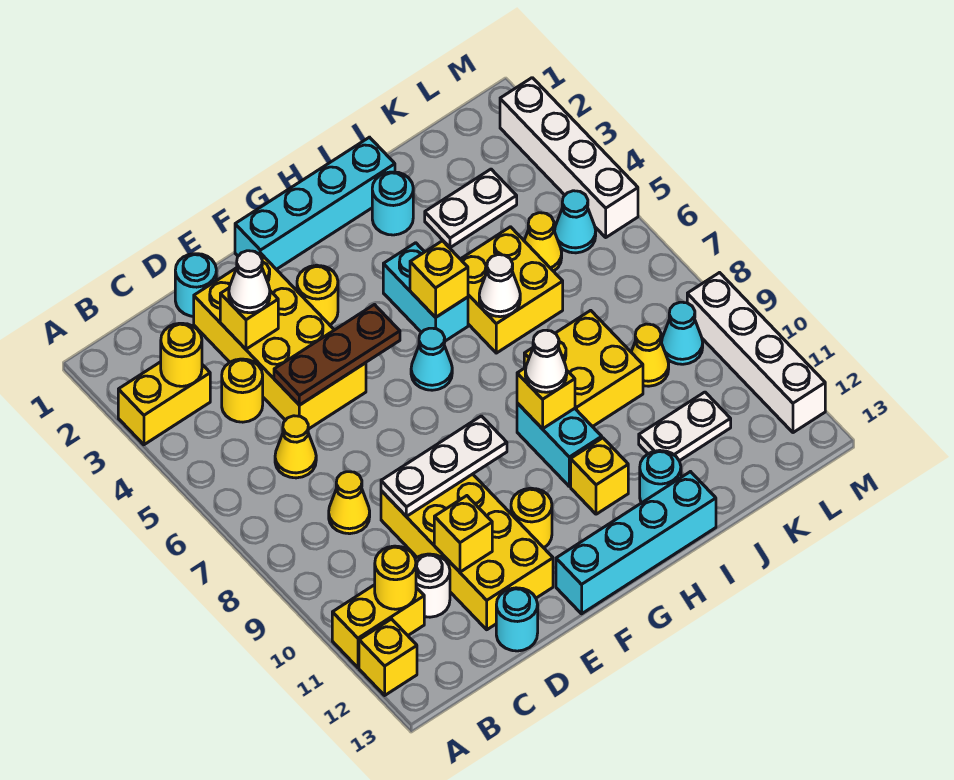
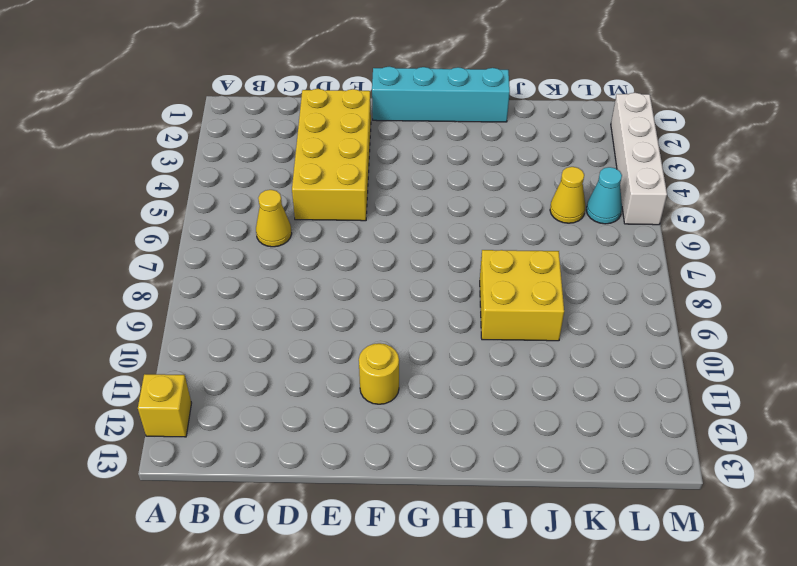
none -> yellow 1x2 brick [118,362,210,445]
none -> yellow 1x2 brick [332,585,424,667]
none -> yellow 1x1 round brick [222,359,263,422]
none -> yellow 1x1 cone [329,472,370,534]

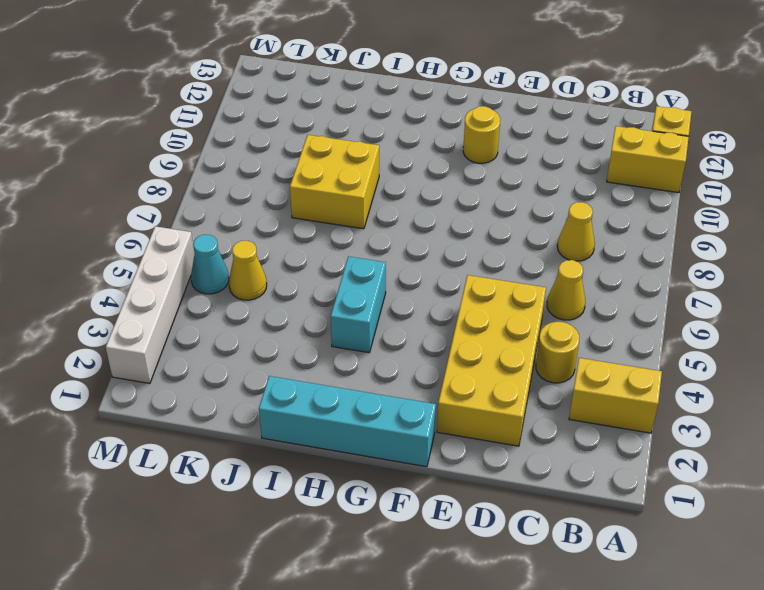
none -> white 1x1 round brick [415,554,450,617]
none -> cyan 1x1 round brick [175,254,216,316]
none -> yellow 2x4 brick [381,474,553,630]
none -> cyan 1x1 round brick [496,588,538,651]

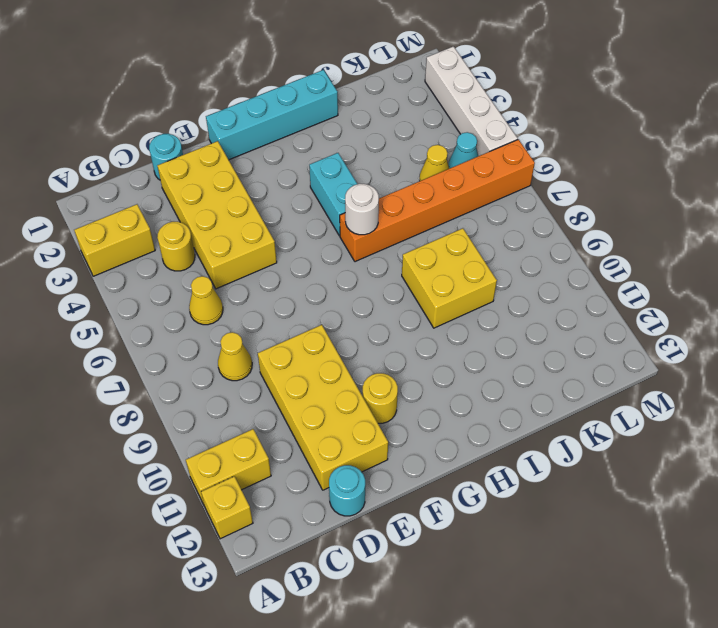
orange 1x6 brick [340,139,535,262] -> yellow 2x2 brick [461,227,563,353]
white 1x1 round brick [345,184,379,235] -> white 1x1 round brick moved to [415,554,450,617]
none -> yellow 1x1 round brick [297,265,338,325]
none -> cyan 1x4 brick [556,472,716,614]
none -> cyan 1x1 cone [411,328,452,390]
none -> cyan 1x2 brick [517,403,602,486]

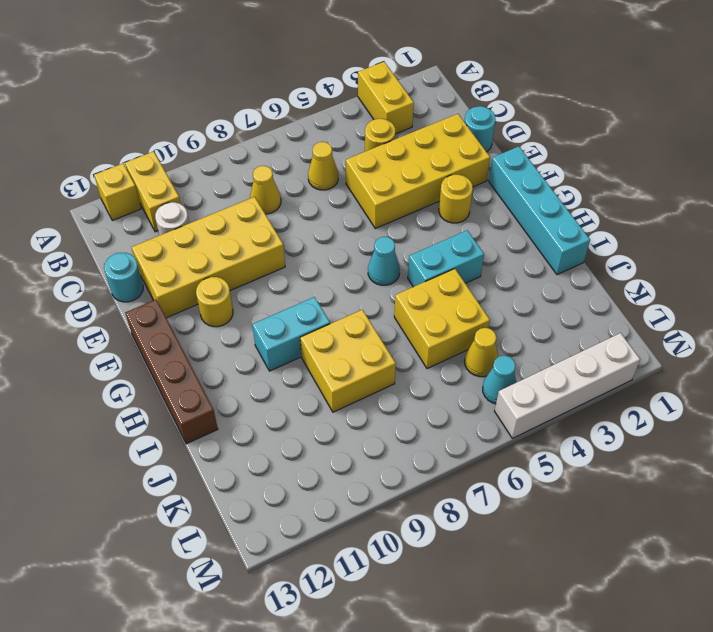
brown 1x4 brick [125,299,218,444] -> cyan 1x4 brick [556,472,716,614]
none -> yellow 1x1 brick [571,438,628,514]
none -> cyan 1x1 round brick [372,172,413,235]
none -> cyan 1x1 round brick [640,450,681,503]
none -> white 1x2 plate [425,169,517,248]

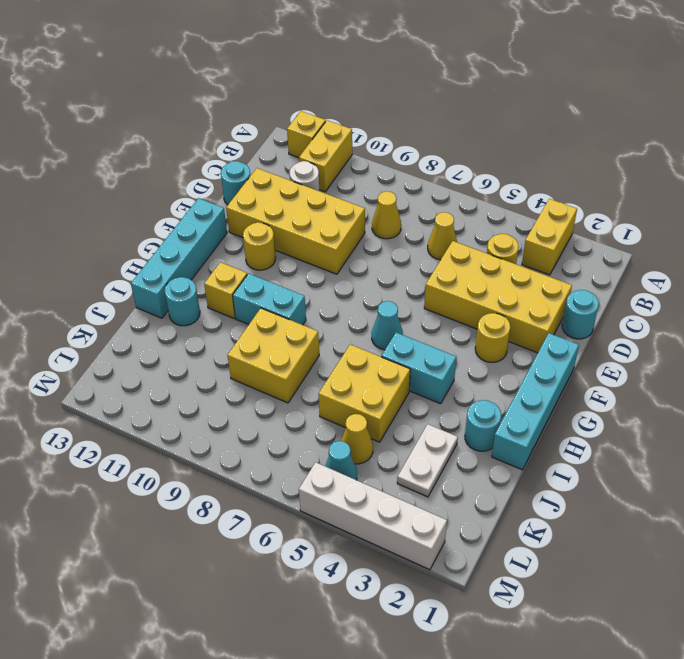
none -> white 1x2 plate [639,392,731,461]
none -> yellow 1x1 cone [631,324,669,386]
none -> cyan 1x1 cone [662,302,703,364]
none -> white 1x4 brick [687,273,825,433]

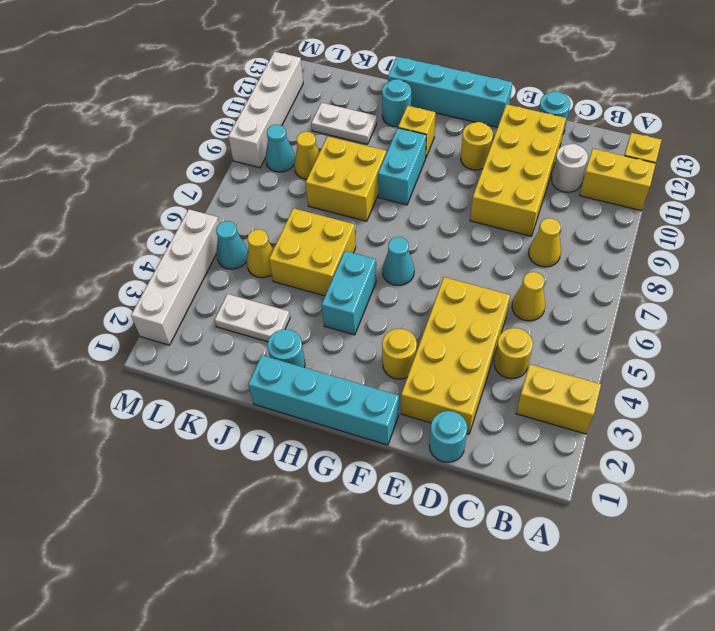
none -> yellow 1x1 round brick [161,323,202,386]
none -> yellow 1x1 round brick [375,546,416,609]
none -> yellow 1x1 brick [220,288,278,349]
none -> brown 1x3 plate [274,305,400,405]

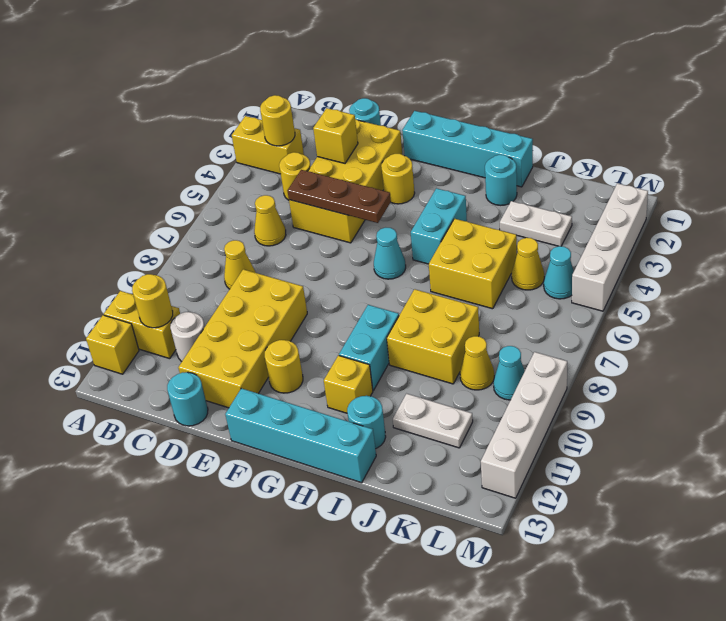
none -> white 1x3 plate [381,416,507,516]
none -> yellow 1x1 brick [434,496,492,572]
none -> yellow 1x1 brick [410,241,468,318]
none -> yellow 1x1 brick [517,368,575,429]

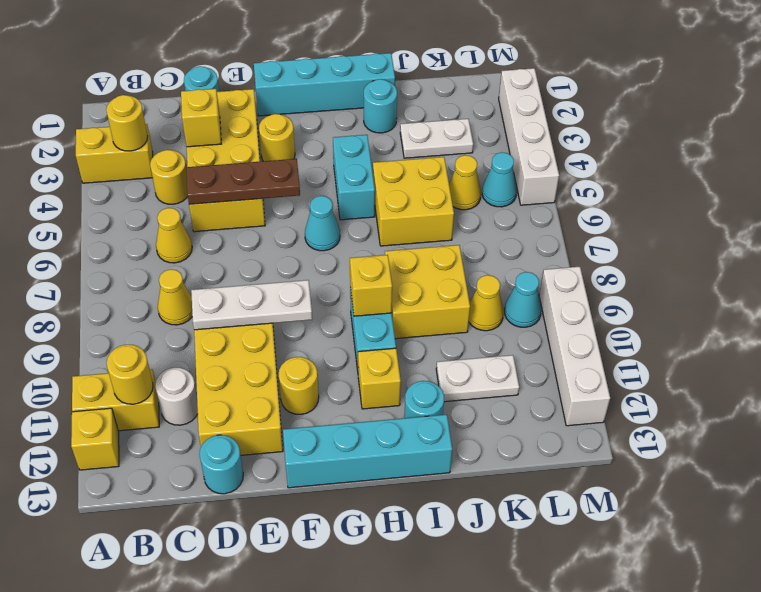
none -> yellow 1x1 brick [434,496,492,572]
none -> yellow 1x1 brick [410,241,468,318]
none -> white 1x1 cone [479,255,520,317]
none -> white 1x1 cone [229,251,270,313]

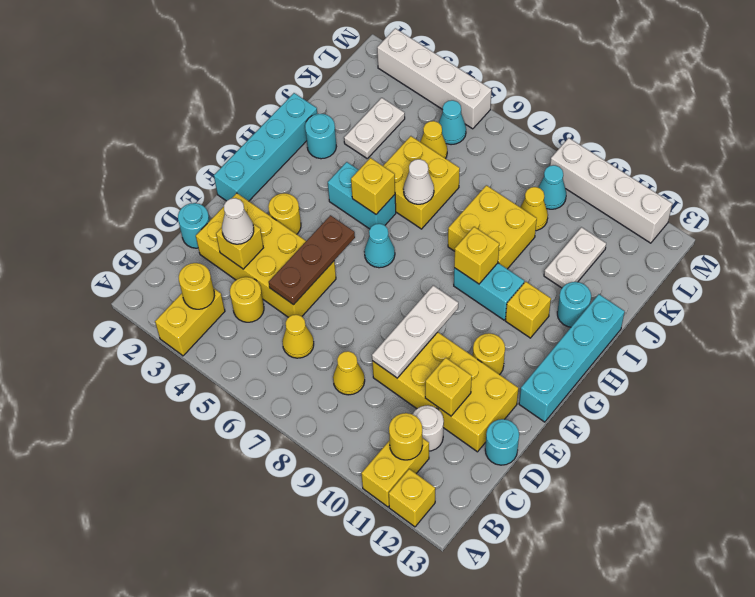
none -> white 1x1 cone [525,330,567,392]

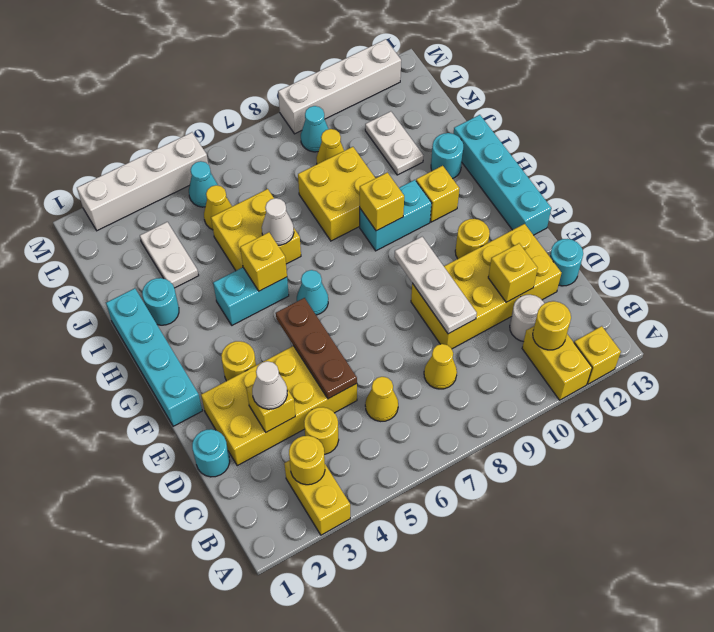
none -> white 1x1 cone [525,330,567,392]

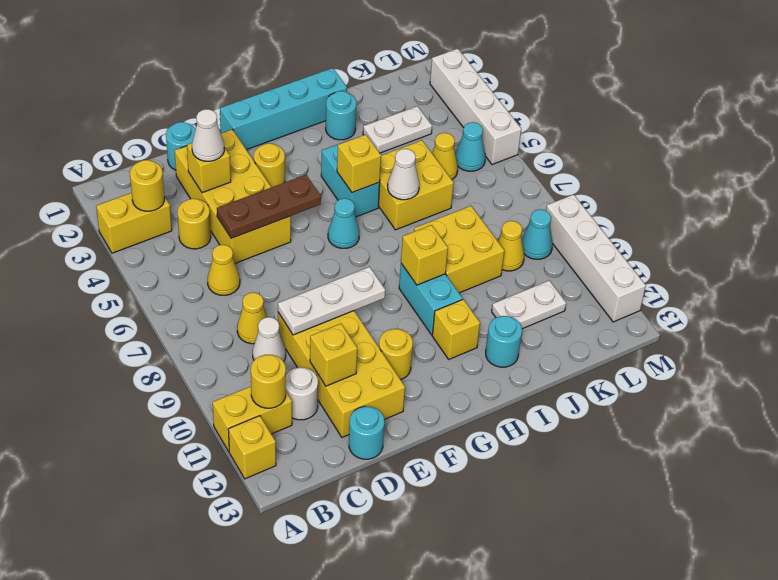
white 1x1 cone [253,317,286,361] -> white 1x1 cone moved to [525,330,567,392]
none -> cyan 1x4 brick [556,472,716,614]

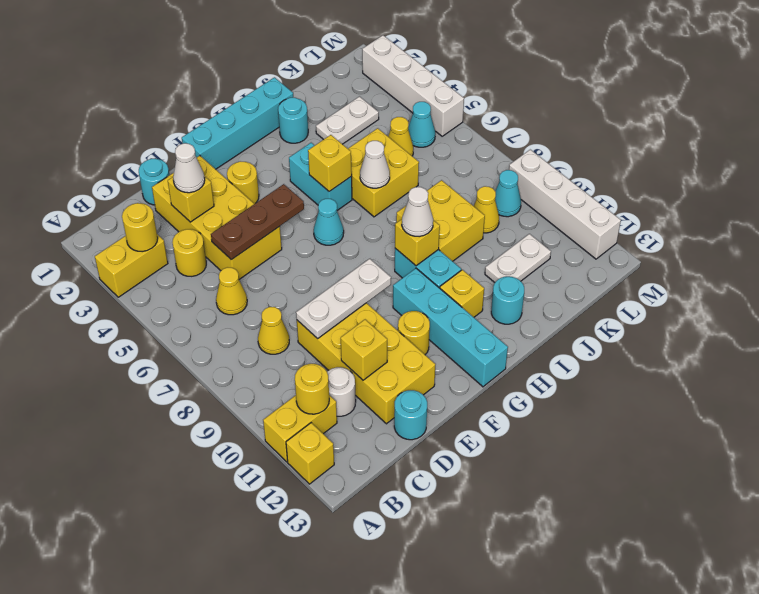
cyan 1x4 brick [393,268,508,387] -> cyan 1x4 brick turned to [556,472,716,614]

